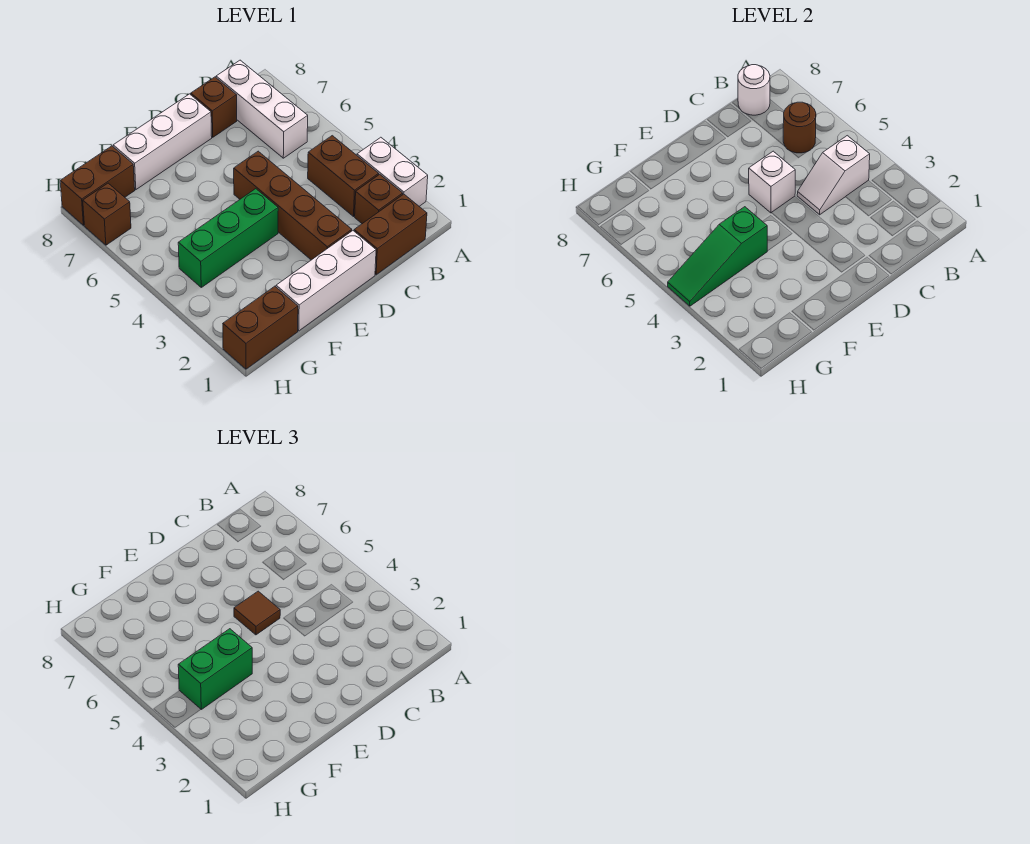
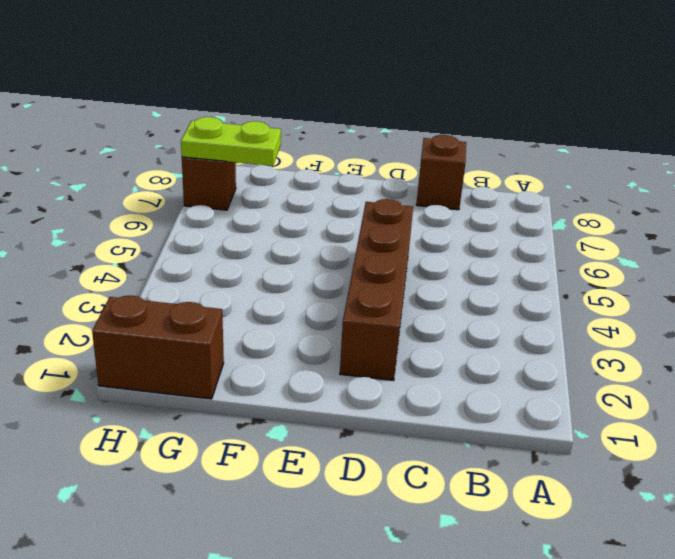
lime 1x2 plate [181,117,281,166] -> none
none -> white 1x2 brick [357,137,428,206]
none -> brown 1x2 brick [354,194,427,275]
none -> brown 1x1 brick [355,174,403,224]

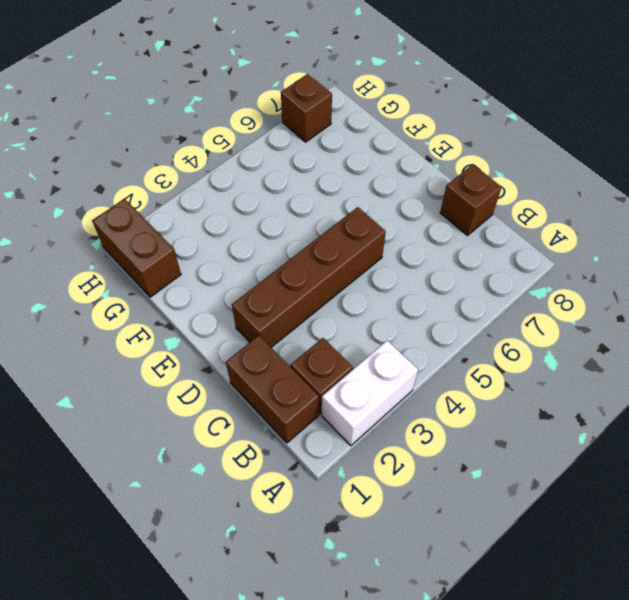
none -> brown 1x2 brick [308,136,379,216]
none -> white 1x3 brick [216,60,308,158]
none -> white 1x3 brick [276,231,376,331]

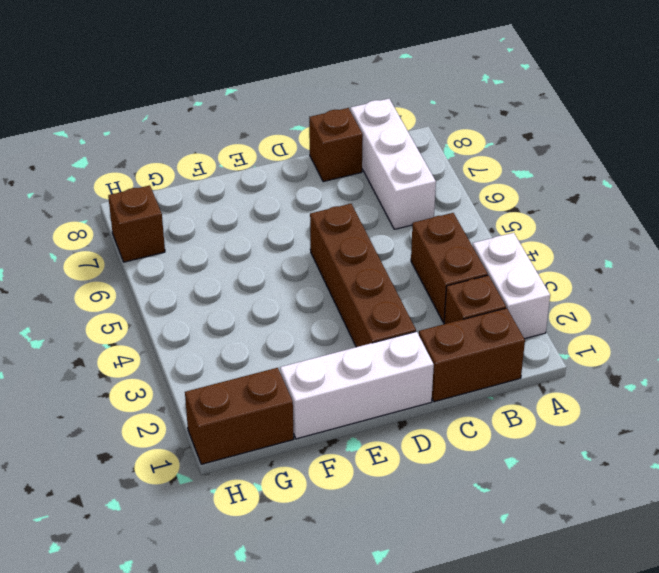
none -> white 1x3 brick [113,94,212,190]
none -> green 1x3 brick [178,189,278,287]
none -> brown 1x2 brick [60,146,135,225]

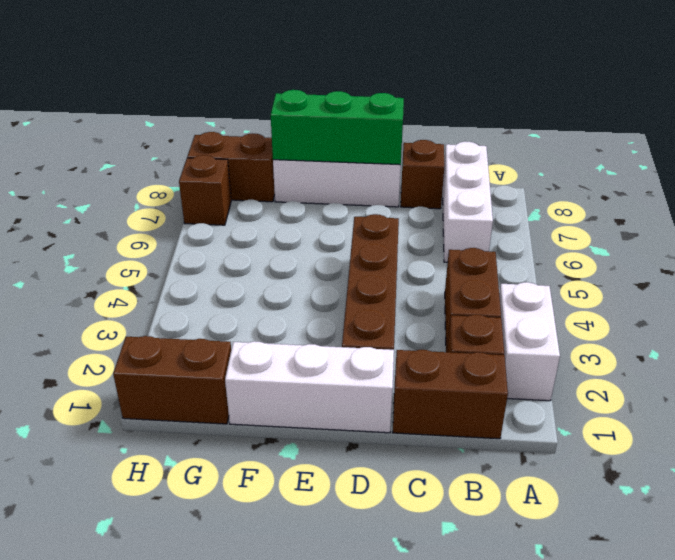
green 1x3 brick [271,90,404,165] -> green 1x3 brick moved to [178,189,278,287]
none -> white 1x2 slope [797,136,870,215]
none -> brown 1x1 round brick [783,102,816,153]
none -> white 1x1 round brick [738,65,770,115]

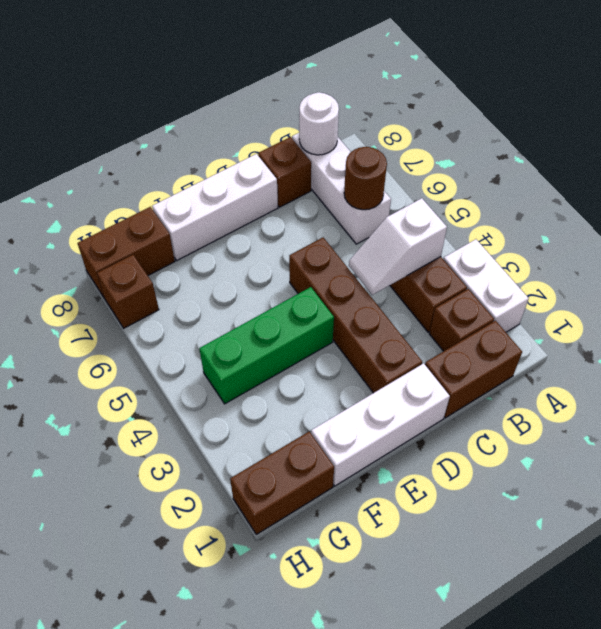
none -> white 1x1 brick [749,151,795,213]
none -> green 1x3 slope [668,207,767,306]
none -> brown 1x1 tile [234,591,280,635]

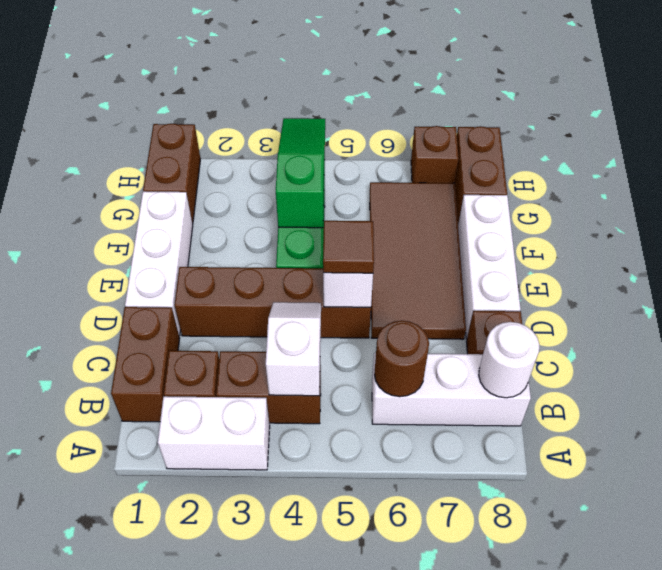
brown 2x4 tile [370,182,466,339] -> none
none -> green 1x2 brick [178,629,252,709]

